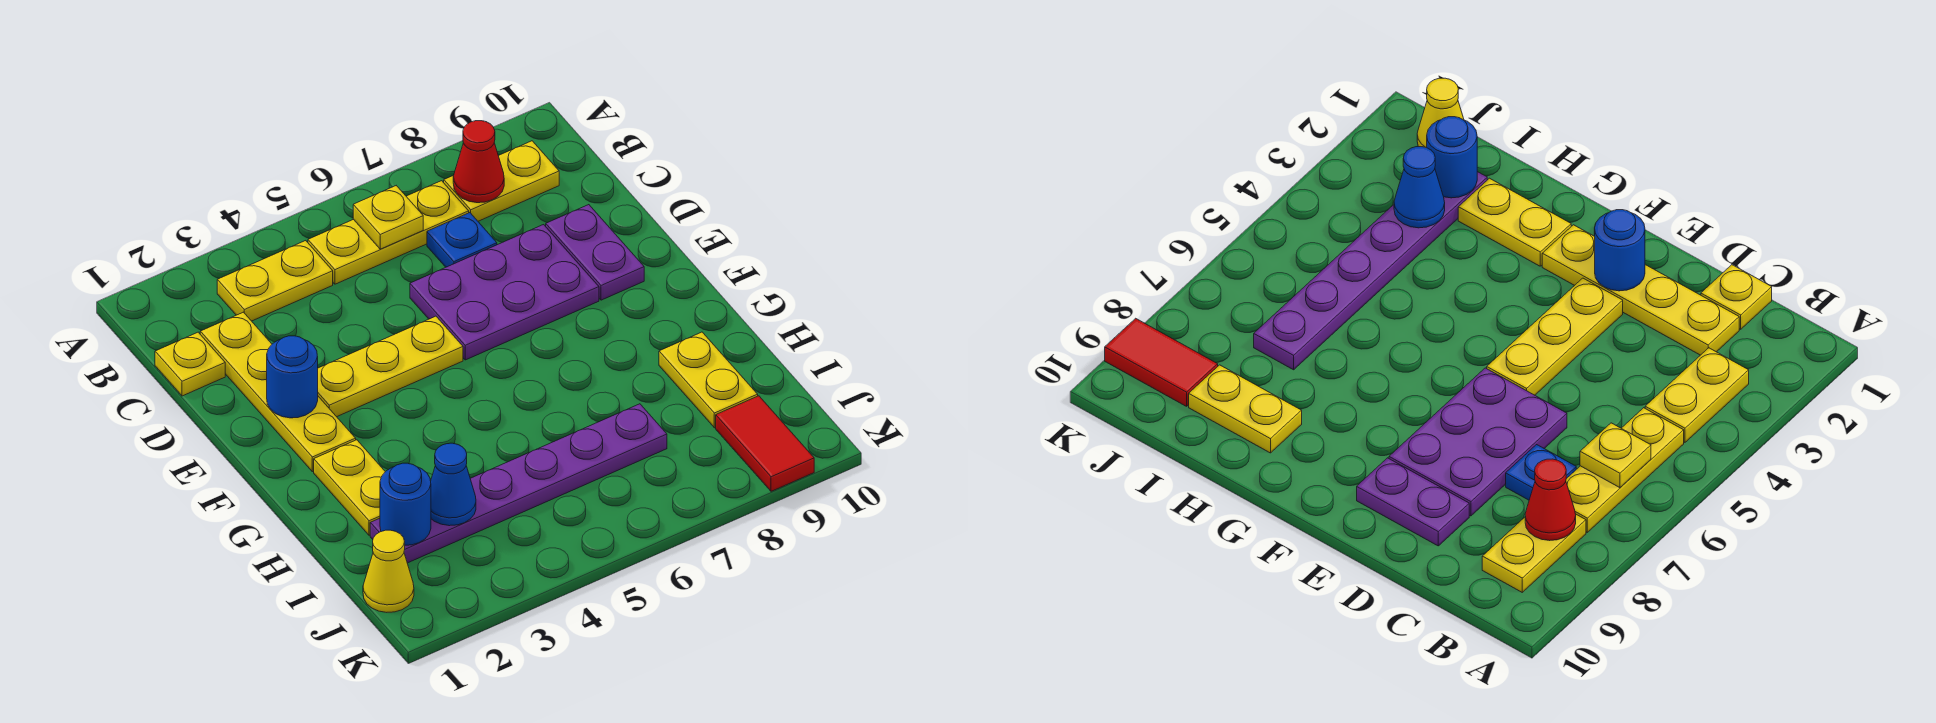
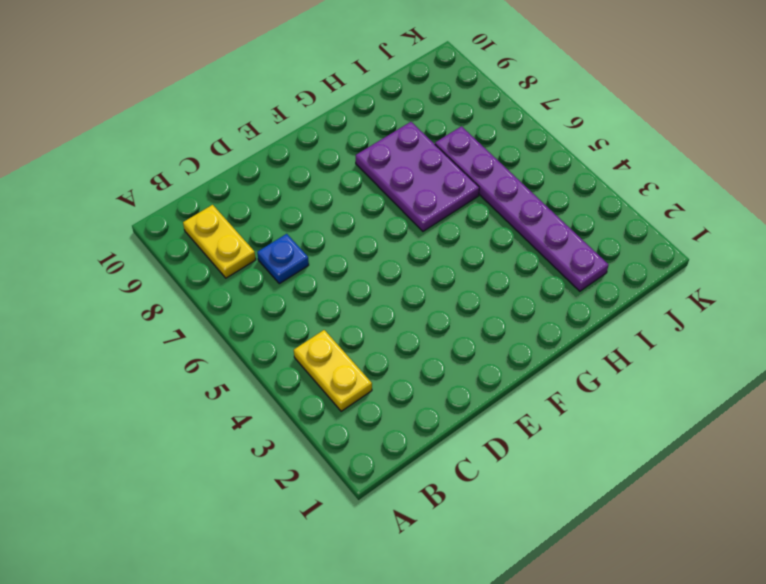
purple 2x3 plate [356,122,479,231] -> purple 2x3 plate moved to [410,225,599,360]
none -> yellow 1x3 plate [308,181,469,284]
none -> yellow 1x1 plate [155,332,225,396]
none -> yellow 1x4 plate [200,312,356,472]

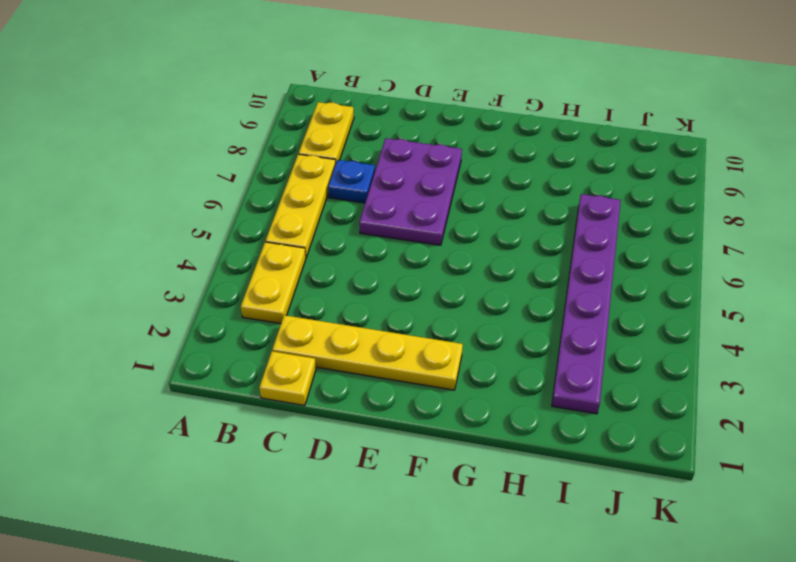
none -> purple 1x2 plate [546,205,644,300]
none -> yellow 1x3 plate [318,316,463,417]
none -> yellow 1x2 plate [314,440,385,535]

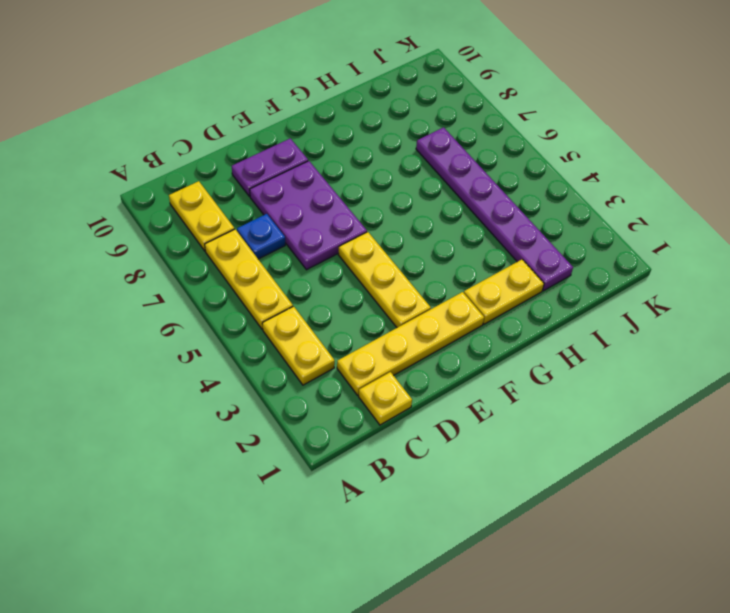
none -> yellow 1x2 plate [659,332,758,428]
none -> yellow 1x1 cone [363,530,414,612]
none -> red 1x2 tile [716,396,814,491]

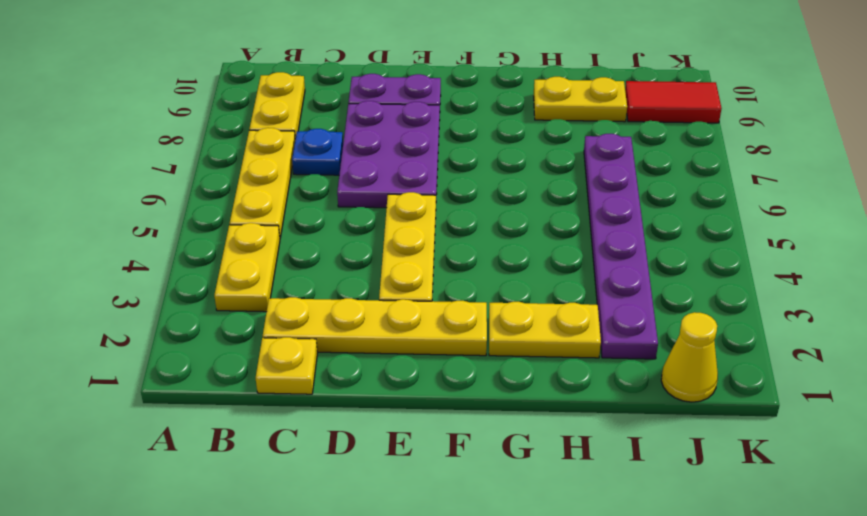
none -> yellow 1x1 plate [353,186,423,249]
none -> red 1x1 cone [453,121,504,203]
none -> blue 1x1 round brick [267,336,318,418]

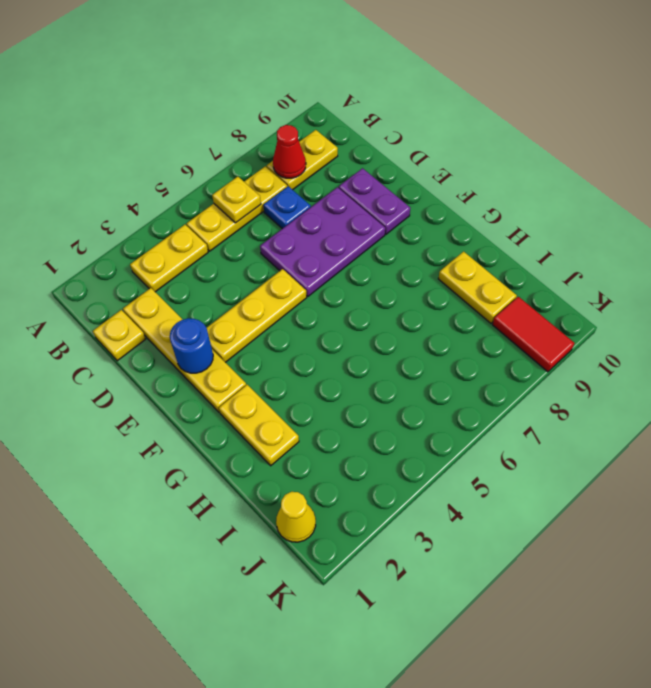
none -> purple 1x6 plate [370,404,667,563]
none -> blue 1x1 round brick [380,463,431,545]
none -> blue 1x1 cone [431,443,476,526]

